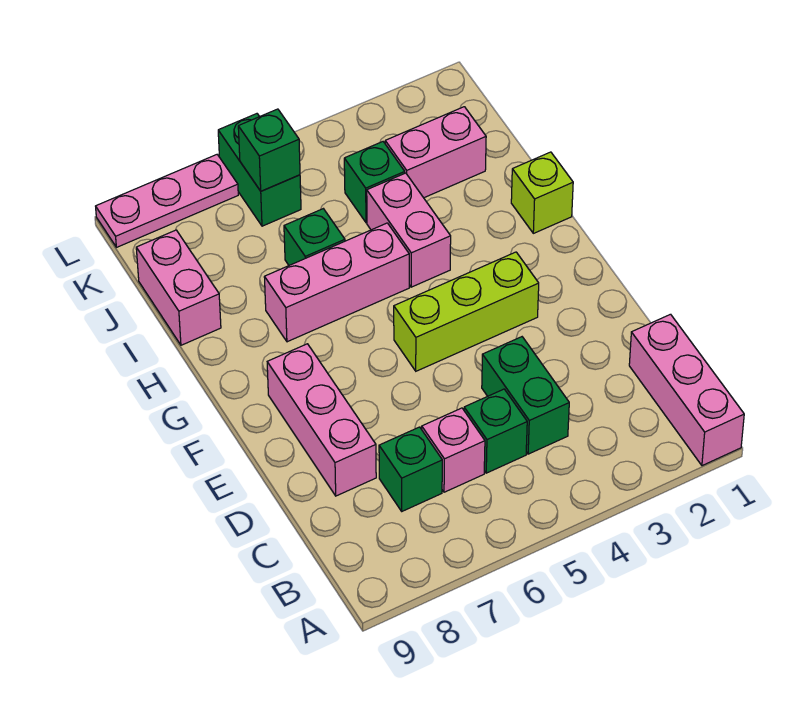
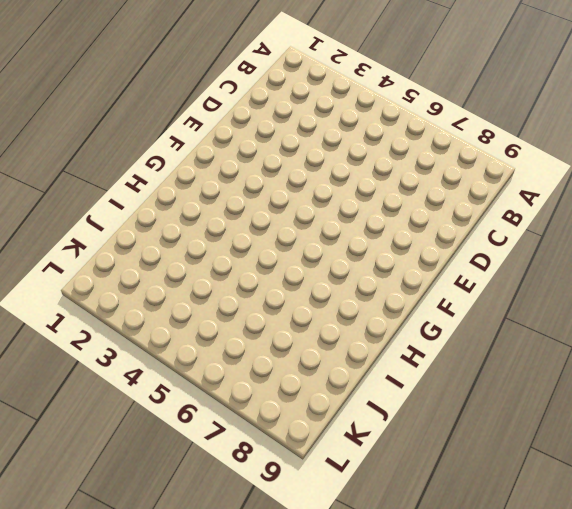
none -> pink 1x3 brick [629,314,744,466]
none -> green 1x2 brick [482,337,569,454]
none -> green 1x1 brick [464,389,527,473]

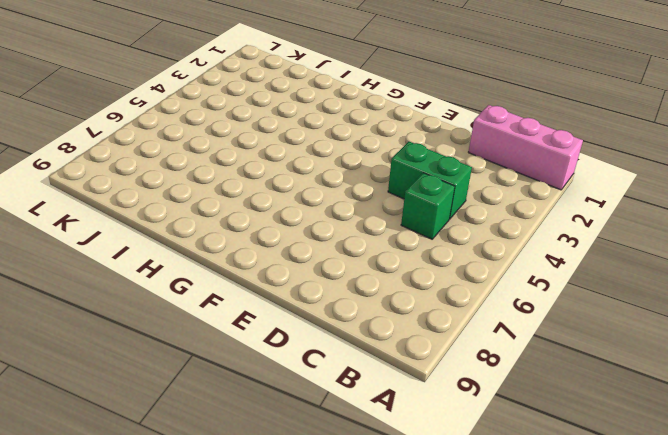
none -> pink 1x1 brick [422,408,485,492]
none -> green 1x1 brick [379,427,442,511]
none -> pink 1x3 brick [267,344,376,496]

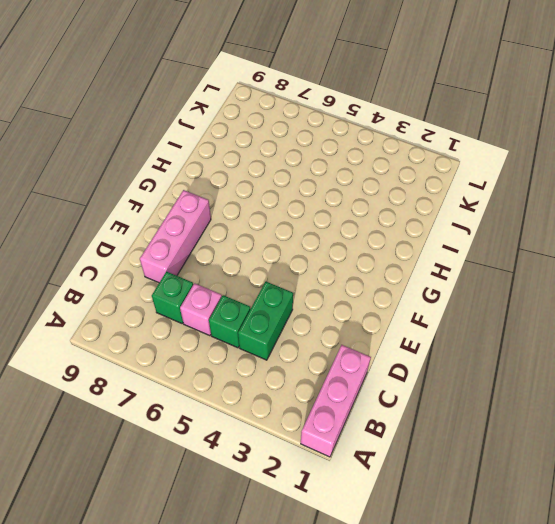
none -> lime 1x3 brick [394,252,539,371]
none -> lime 1x1 brick [511,152,573,233]
none -> pink 1x2 brick [367,173,451,287]

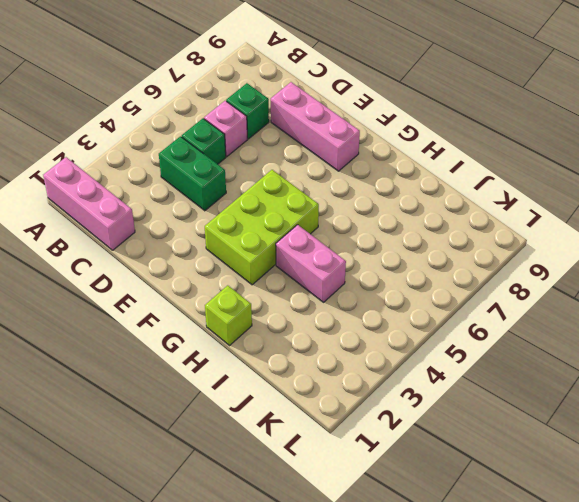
lime 2x3 brick [205,170,319,285] -> lime 1x3 brick [394,252,539,371]
none -> pink 1x3 brick [264,223,409,342]
none -> green 1x1 brick [284,209,345,265]
none -> pink 1x2 brick [136,230,221,345]

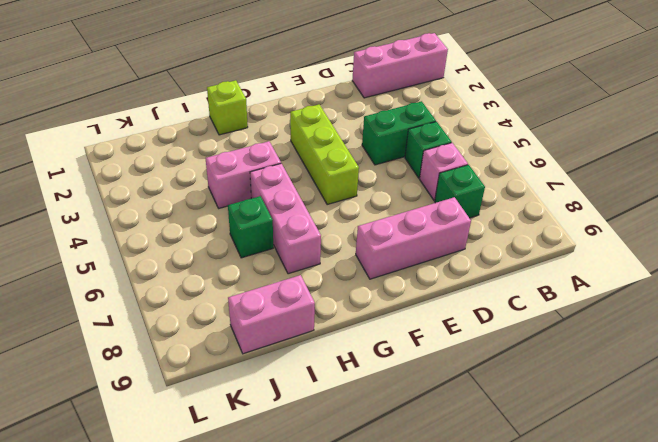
none -> pink 1x2 brick [385,107,486,198]
none -> green 1x1 brick [344,142,405,223]
none -> green 1x2 brick [218,114,301,226]

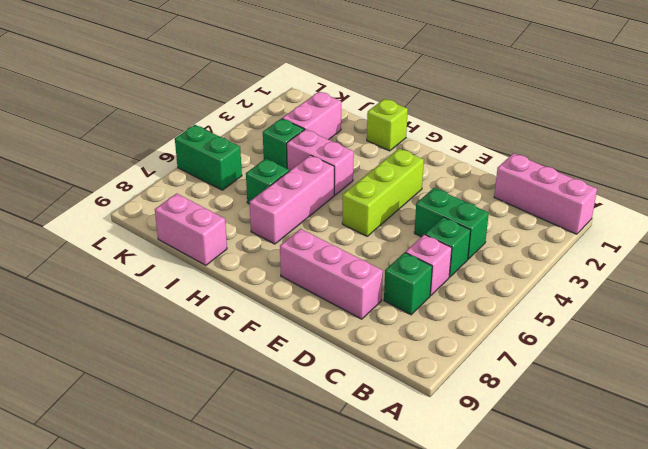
none -> pink 1x3 plate [96,155,238,247]
none -> green 1x1 brick [238,109,300,191]

